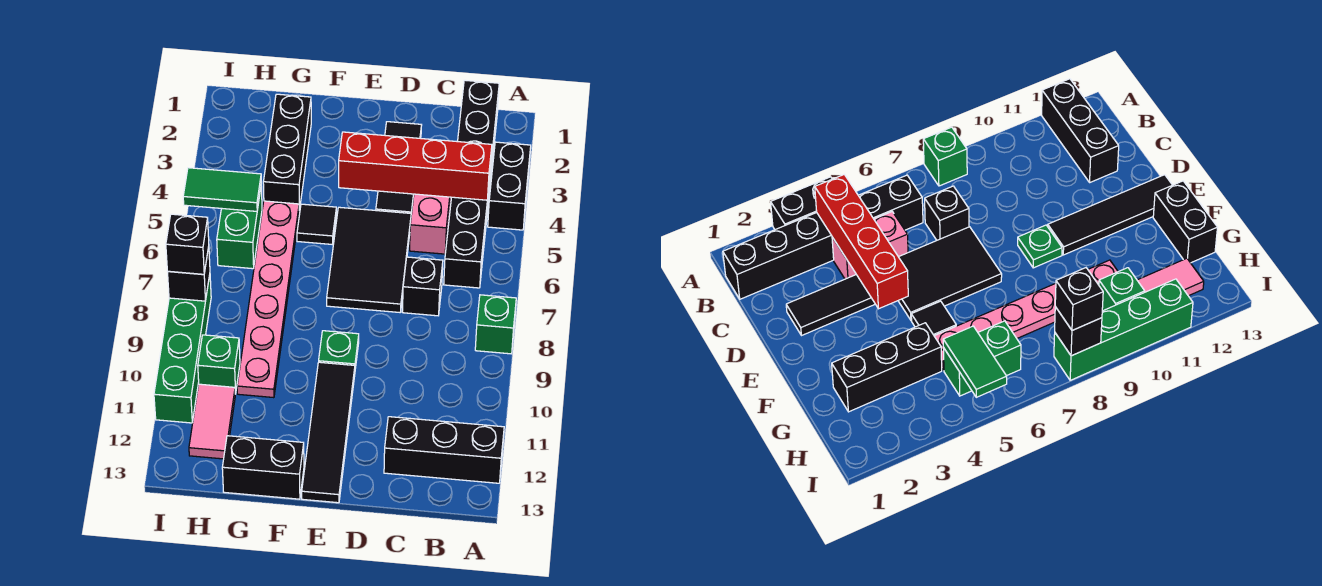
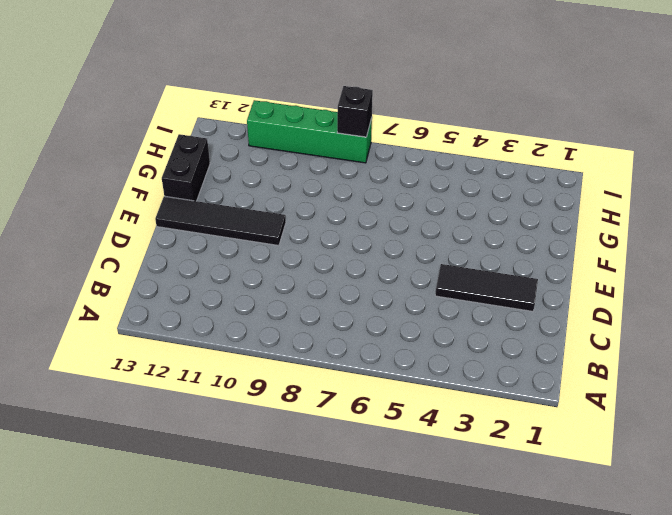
none -> black 1x2 brick [488,142,531,230]
none -> green 1x1 brick [475,295,516,354]
none -> black 1x3 brick [384,417,504,483]

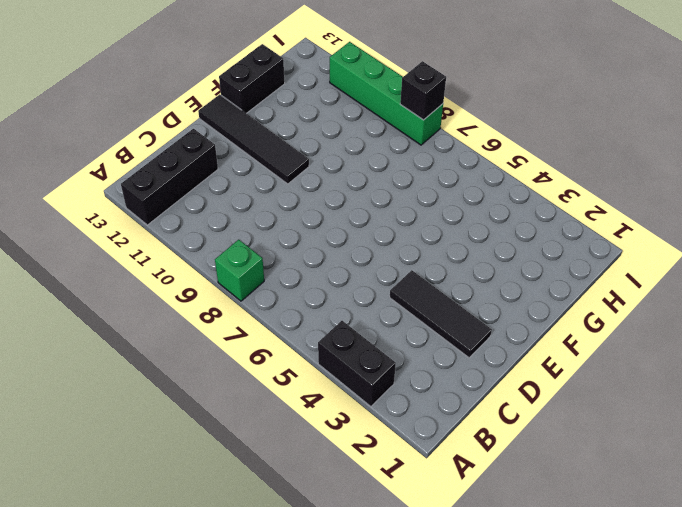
none -> black 1x6 brick [444,80,499,288]
none -> pink 1x2 brick [410,194,451,254]
none -> black 1x1 brick [402,257,443,316]

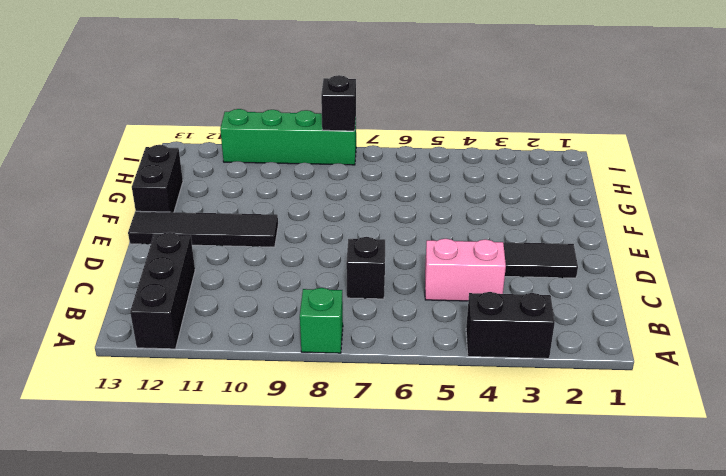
none -> black 1x6 brick [444,80,499,288]
none -> black 2x3 tile [327,207,411,312]
none -> green 1x1 plate [319,331,359,368]

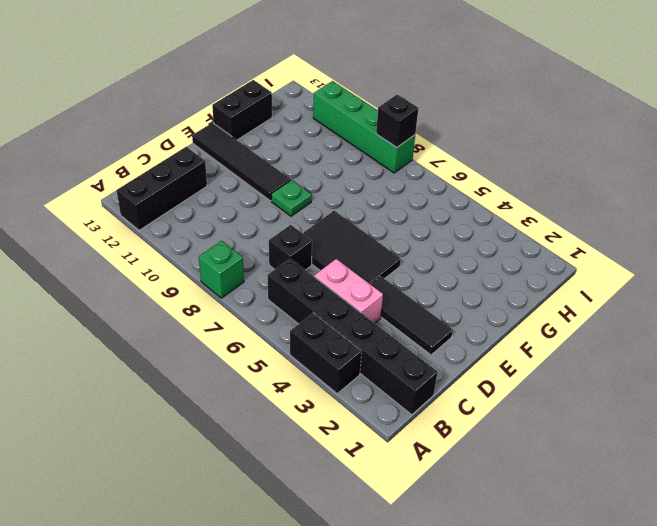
none -> black 1x1 tile [297,204,336,244]
none -> black 1x3 brick [263,94,311,210]
none -> pink 1x6 plate [237,201,299,398]

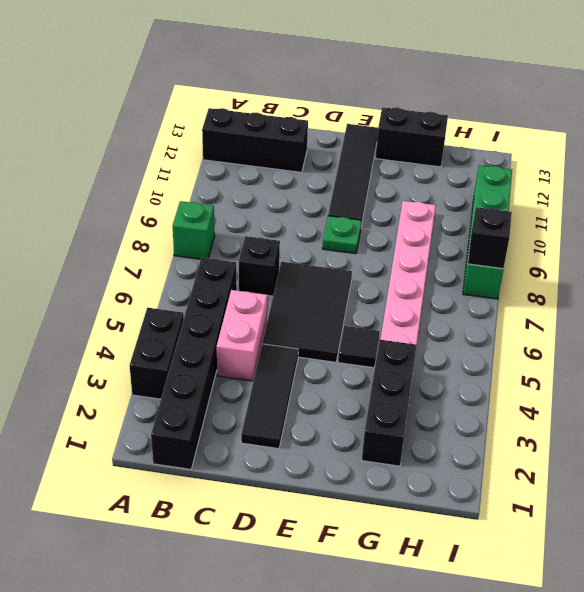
none -> green 1x2 brick [217,186,262,269]
none -> green 1x1 brick [198,335,240,394]
none -> pink 1x2 tile [189,384,235,459]

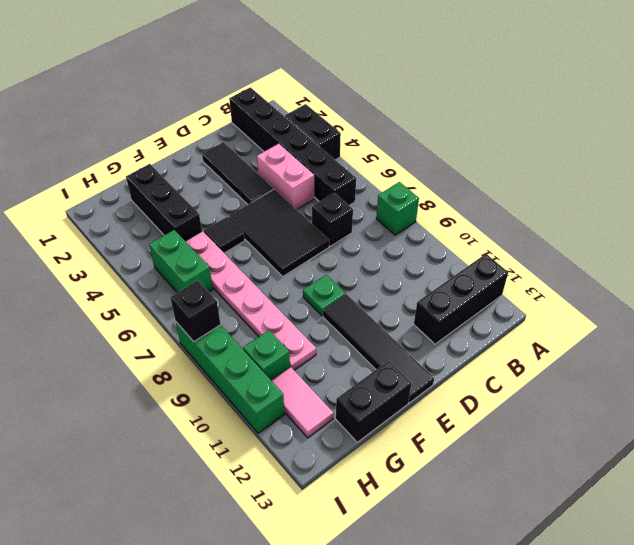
none -> red 1x4 brick [339,132,492,200]
none -> green 1x2 tile [183,168,261,211]
none -> black 1x1 brick [166,214,209,274]

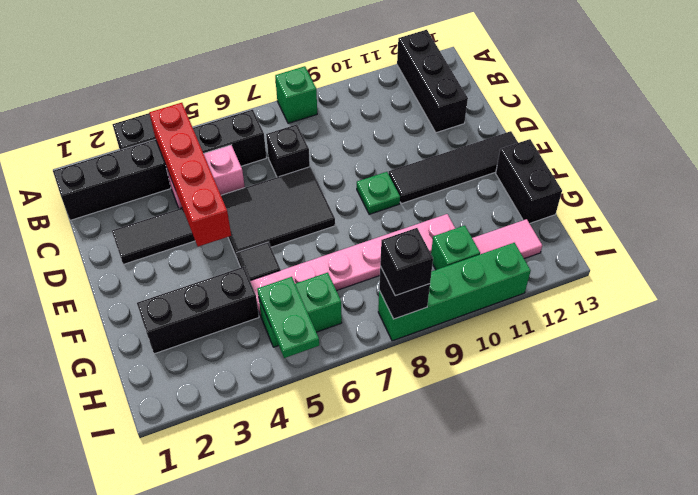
green 1x2 plate [257,277,319,358] -> green 1x2 tile [183,168,261,211]

